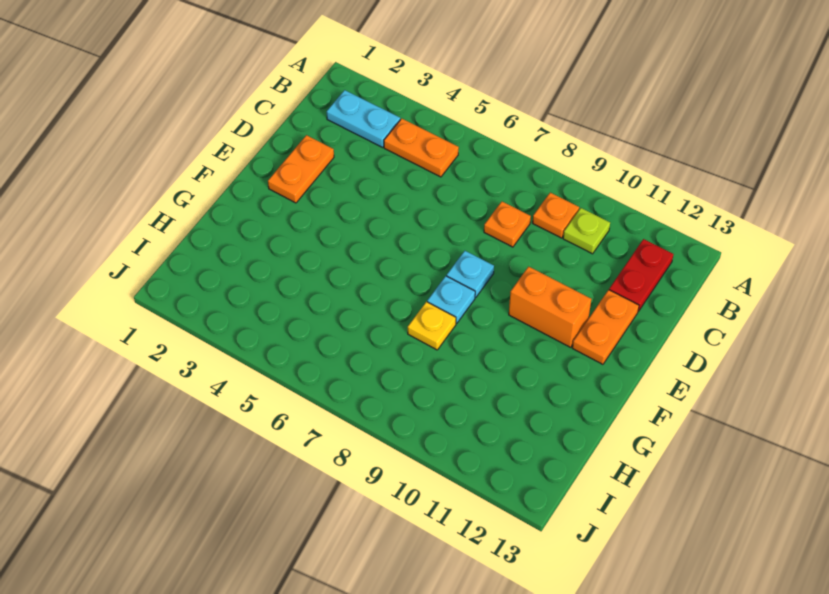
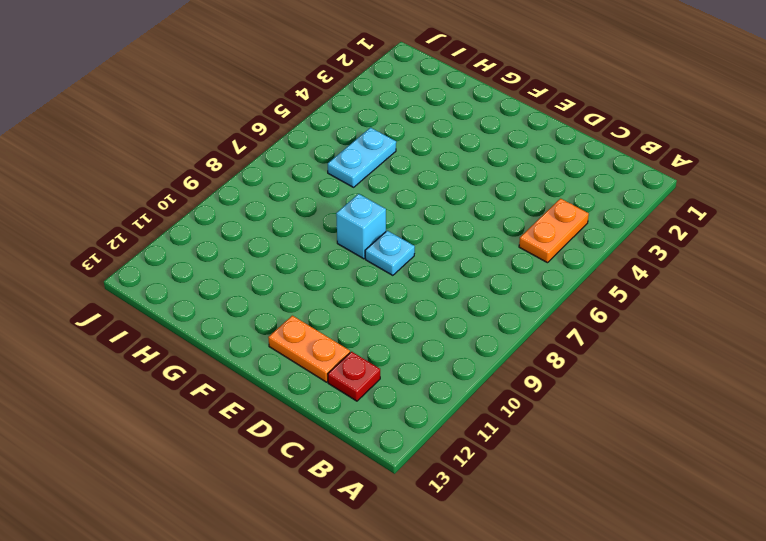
red 1x1 plate [328,352,380,401] -> red 1x2 plate [609,239,673,311]
cyan 1x1 brick [336,194,386,259] -> cyan 1x1 plate [427,276,475,323]
cyan 1x2 plate [328,128,396,187] -> cyan 1x2 plate moved to [327,90,400,147]
none -> orange 1x1 plate [532,193,579,238]
none -> lime 1x1 plate [563,208,610,254]
none -> orange 1x1 plate [484,202,531,247]

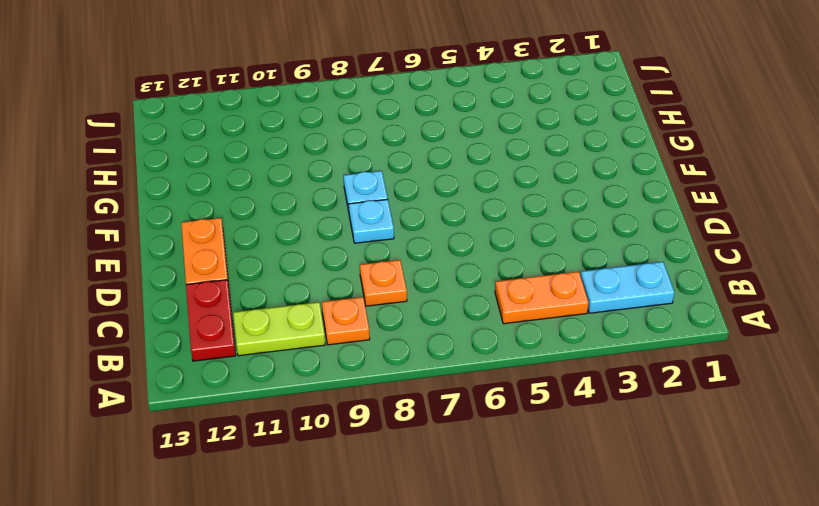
lime 1x2 plate [233,302,325,356] -> lime 1x1 plate [563,208,610,254]
none -> orange 1x2 plate [268,135,334,203]
none -> orange 1x2 brick [509,267,591,347]
none -> yellow 1x1 plate [408,302,456,350]

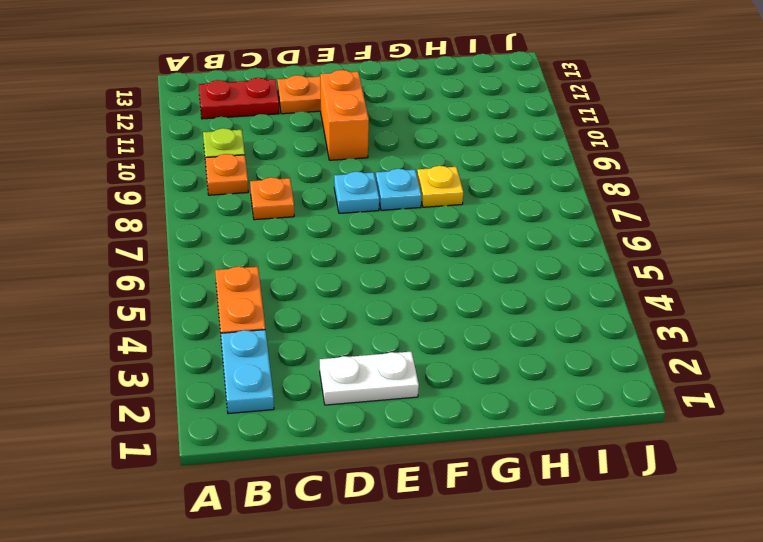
white 1x2 plate [320,352,419,405] -> orange 1x2 plate [268,135,334,203]

